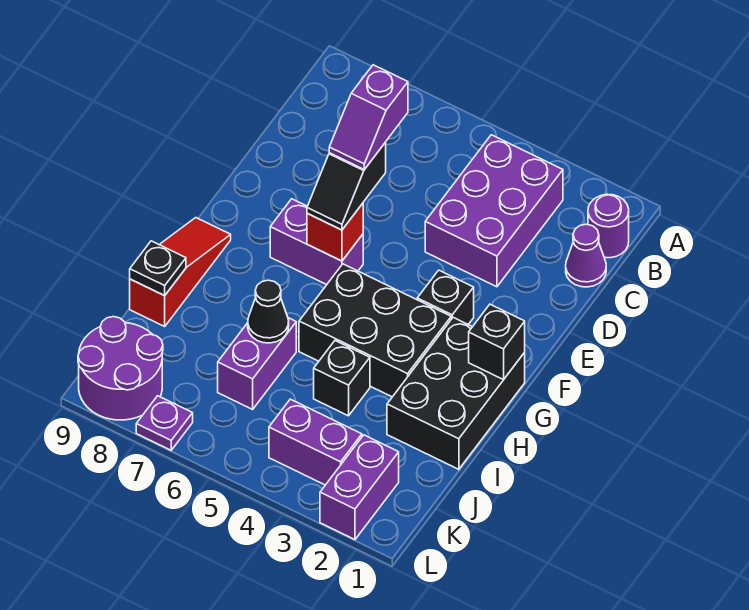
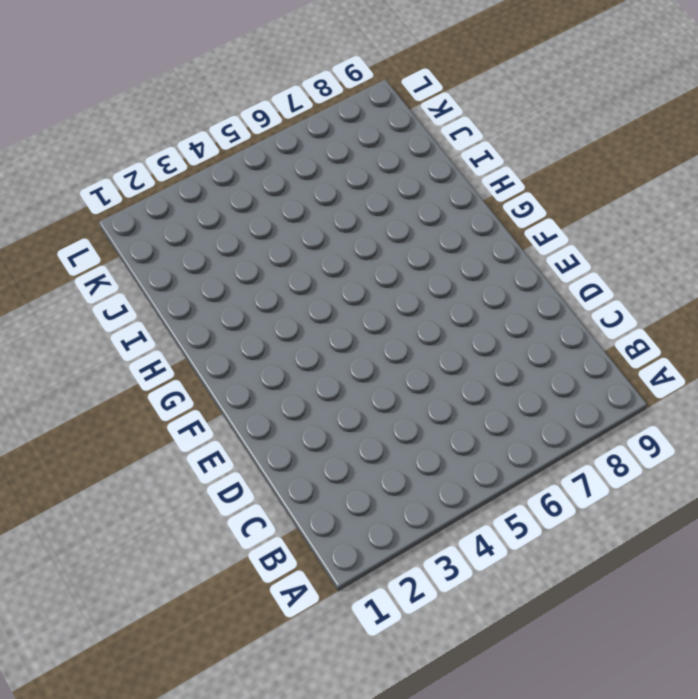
none -> purple 1x1 round brick [588,194,629,258]
none -> purple 2x3 brick [425,135,563,287]
none -> purple 1x1 cone [566,224,606,287]

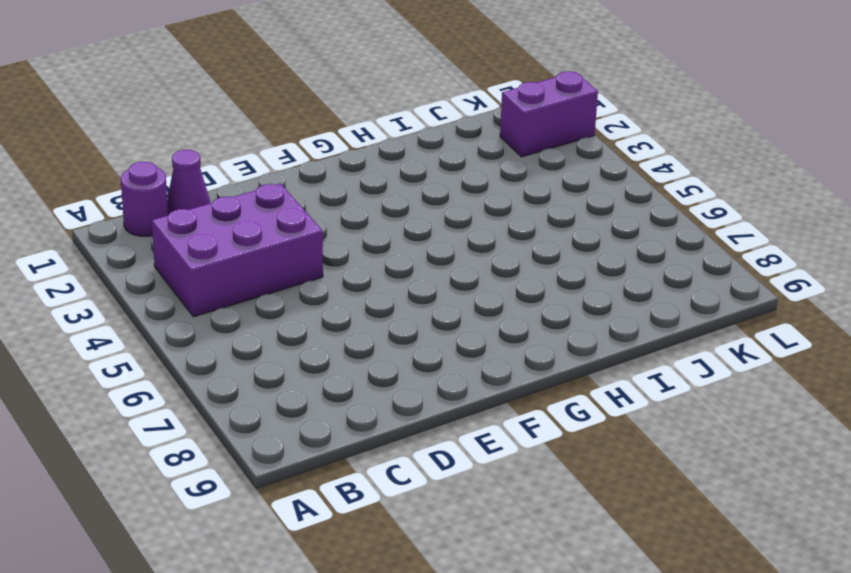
none -> black 1x1 brick [417,270,474,324]
none -> purple 1x2 brick [270,199,363,285]
none -> black 2x3 brick [387,318,525,469]

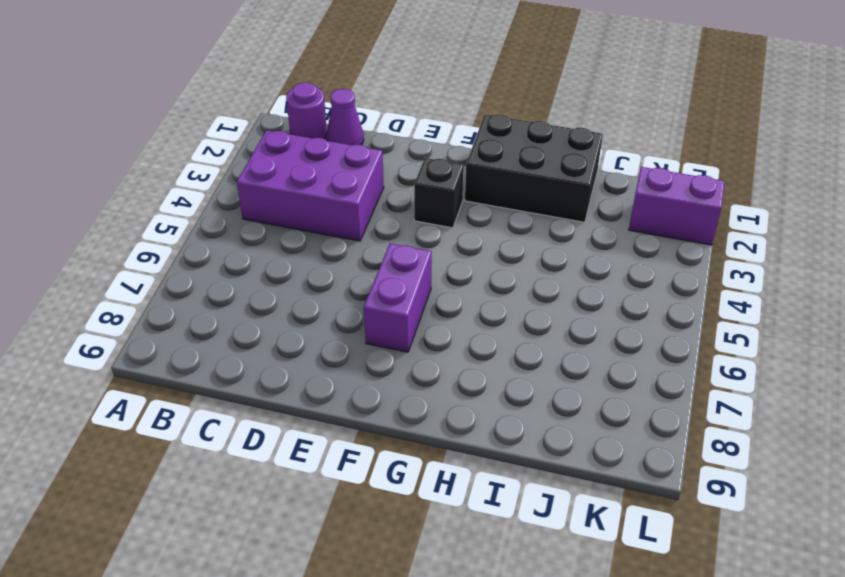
none -> black 2x3 brick [299,264,451,397]
none -> red 1x3 slope [130,218,231,326]
none -> black 1x1 brick [314,341,370,416]

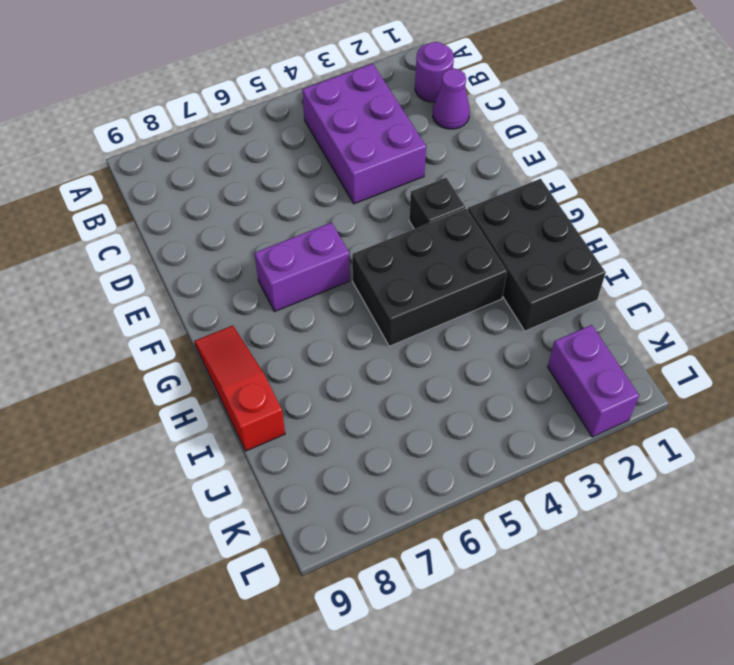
none -> black 1x1 brick [314,341,370,416]
none -> purple 1x2 brick [218,318,296,409]
none -> purple 1x2 brick [269,399,362,485]

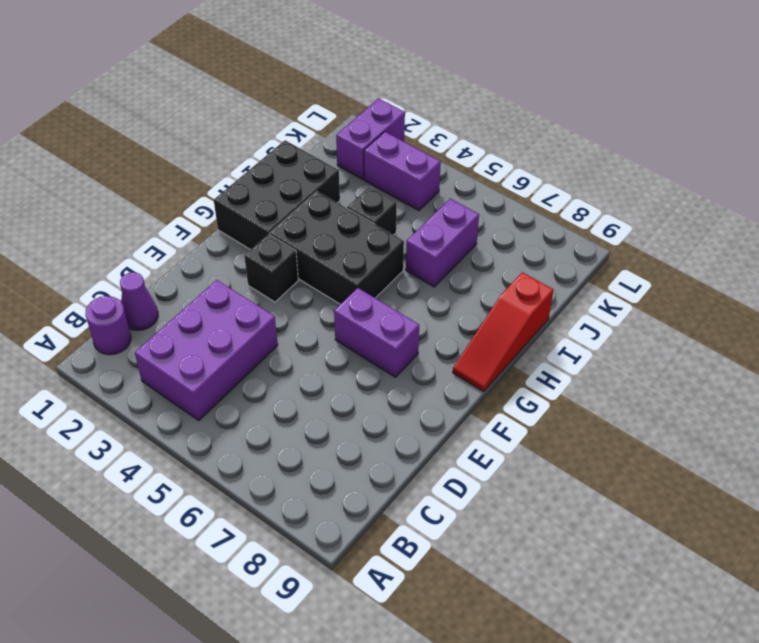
none -> purple 2x2 round brick [78,317,163,420]
none -> purple 1x1 plate [136,396,193,450]
none -> red 1x1 brick [307,203,363,261]

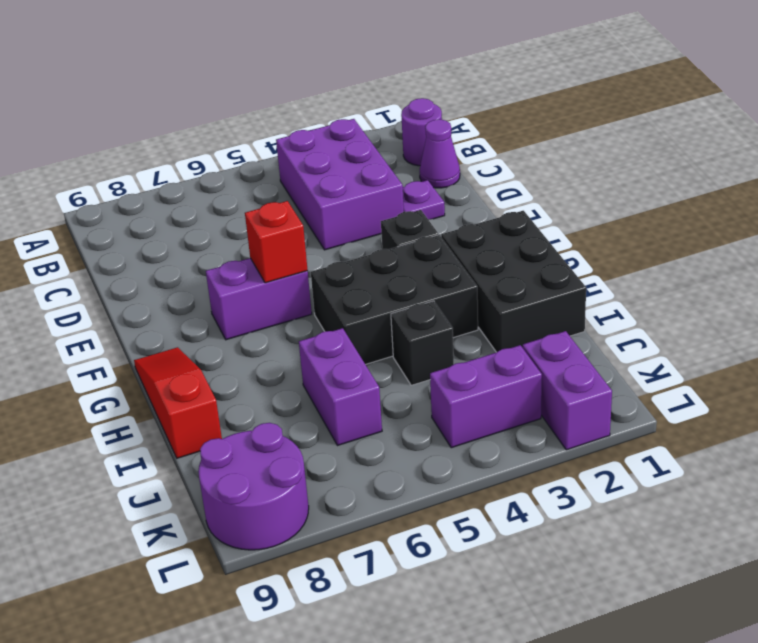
purple 1x1 plate [403,180,445,220] -> purple 1x1 plate moved to [136,396,193,450]
none -> black 1x1 brick [469,304,525,380]
none -> black 1x1 cone [248,280,289,343]
none -> black 1x1 plate [130,241,186,296]

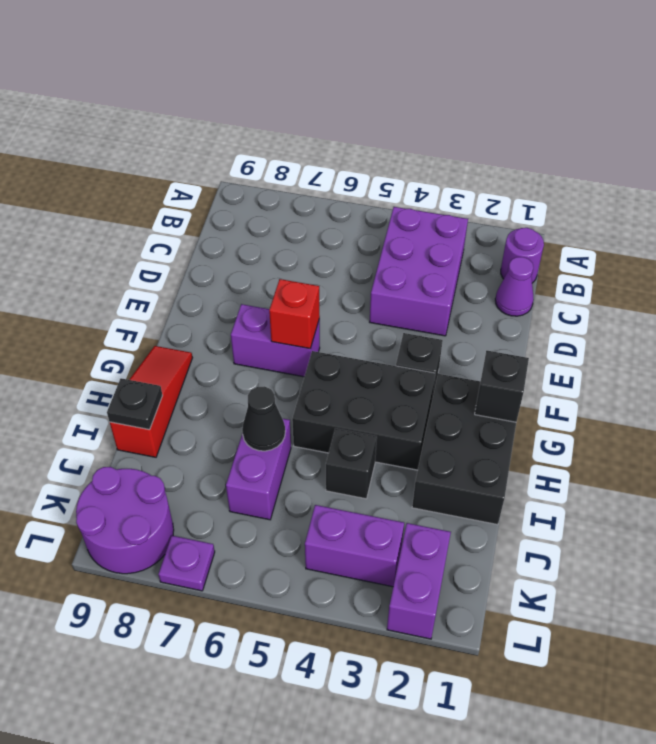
none -> black 1x2 slope [307,142,386,230]
none -> purple 1x2 slope [329,65,408,169]

